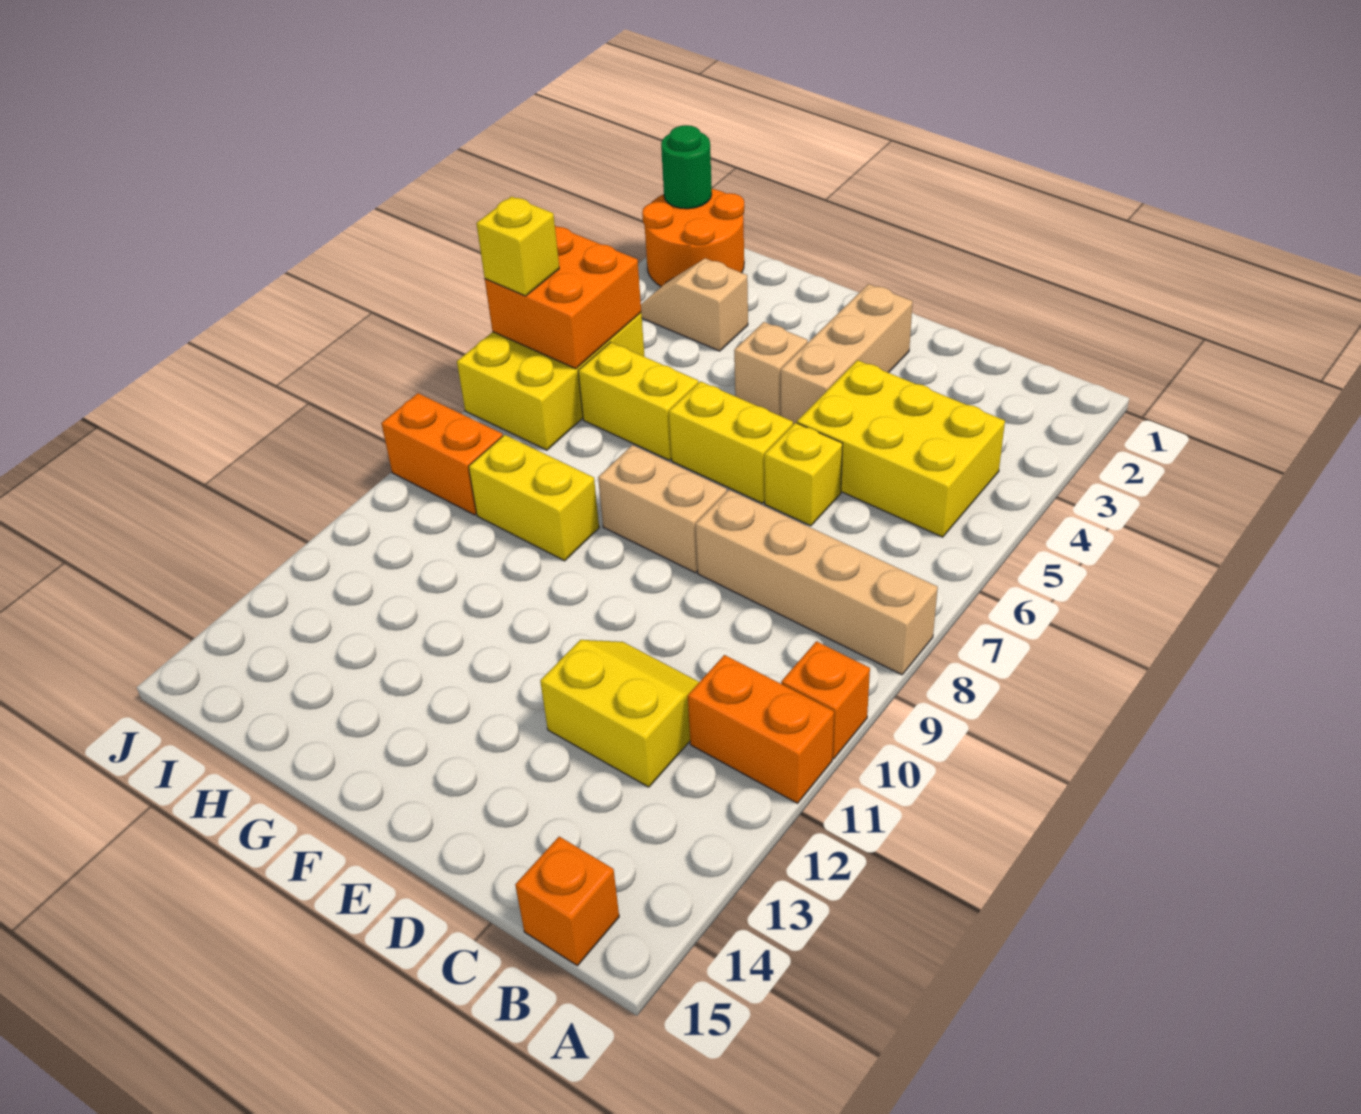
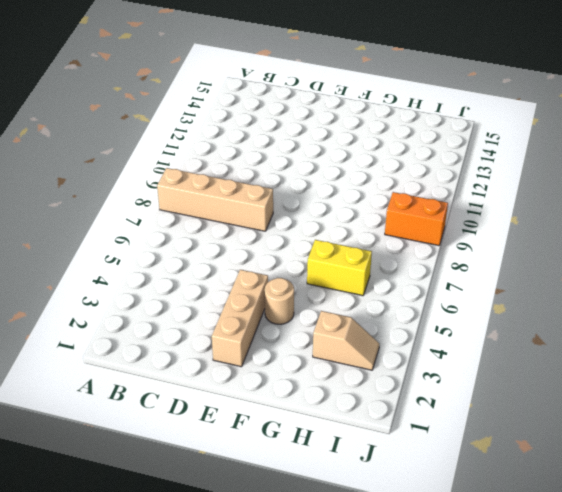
tan 1x1 round brick [265,278,294,324] -> tan 1x1 brick [734,322,808,416]
none -> orange 1x1 brick [781,641,870,759]
none -> orange 1x2 brick [688,655,834,803]
none -> yellow 2x3 brick [797,360,1005,537]

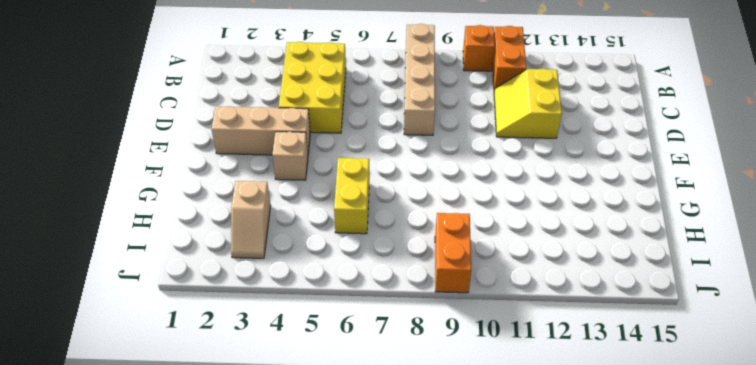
none -> orange 1x1 brick [515,837,619,966]
none -> yellow 1x1 brick [764,423,843,526]
none -> yellow 1x2 brick [669,381,793,503]

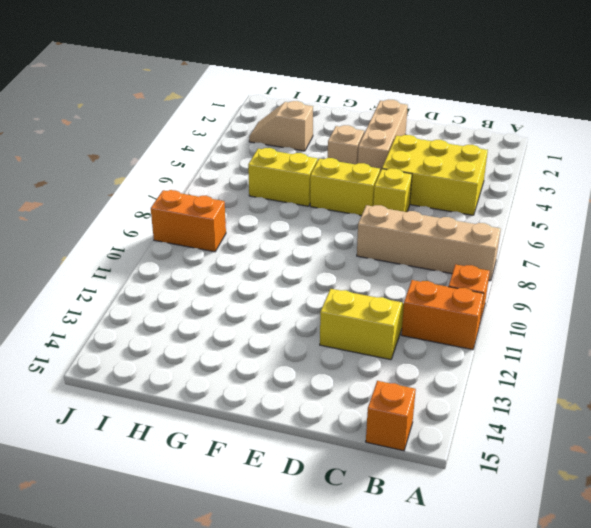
none -> tan 1x2 brick [598,445,727,573]
none -> yellow 1x2 brick [469,435,599,561]
none -> orange 2x2 round brick [642,189,744,287]

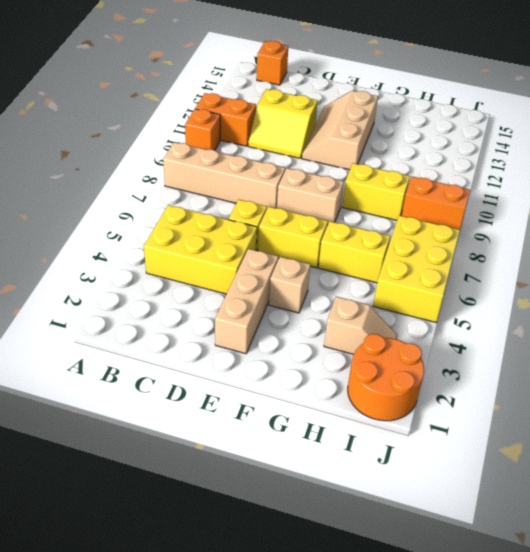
tan 2x3 slope [302,91,378,170] -> none
none -> orange 2x2 brick [485,226,641,369]
none -> green 1x1 round brick [661,125,712,209]
none -> yellow 1x1 brick [476,196,559,296]

